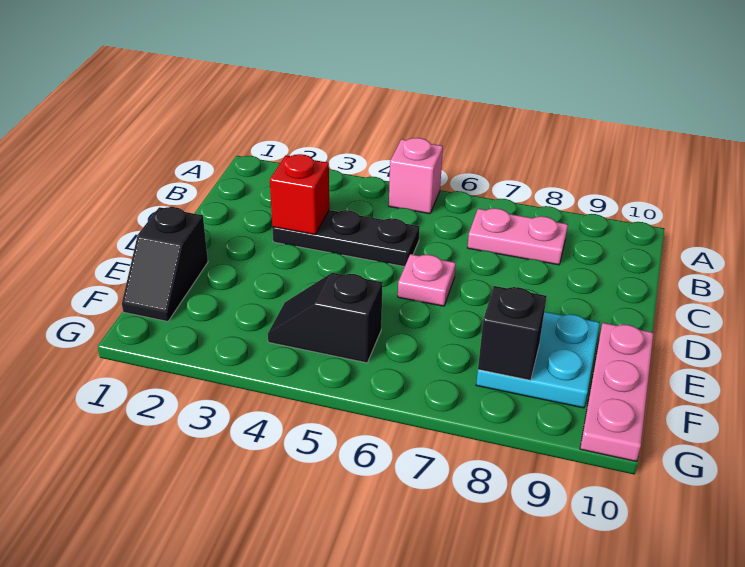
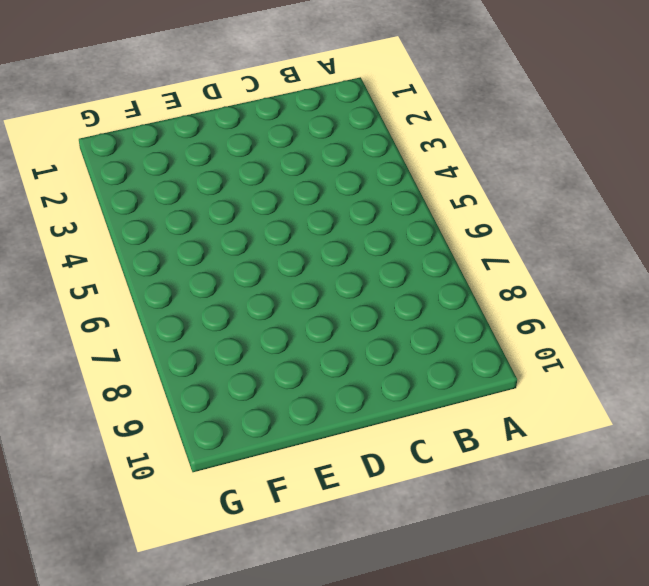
none -> pink 1x1 brick [389,138,443,214]
none -> pink 1x2 plate [468,208,568,265]

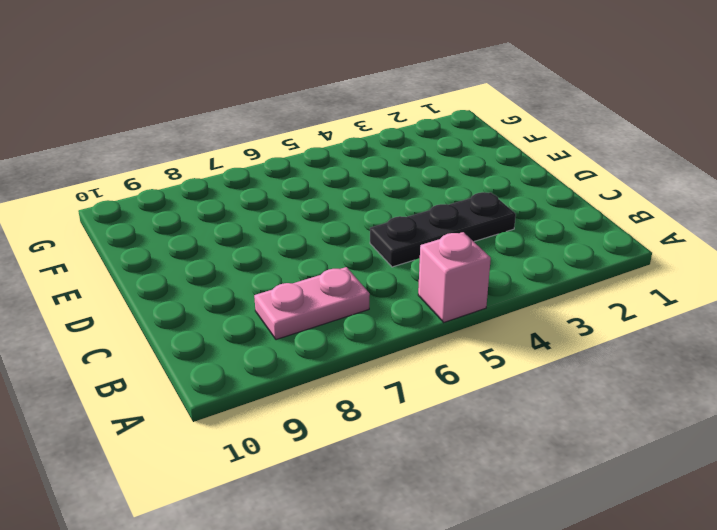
none -> pink 1x1 plate [398,254,456,306]
none -> black 1x2 slope [122,207,208,321]

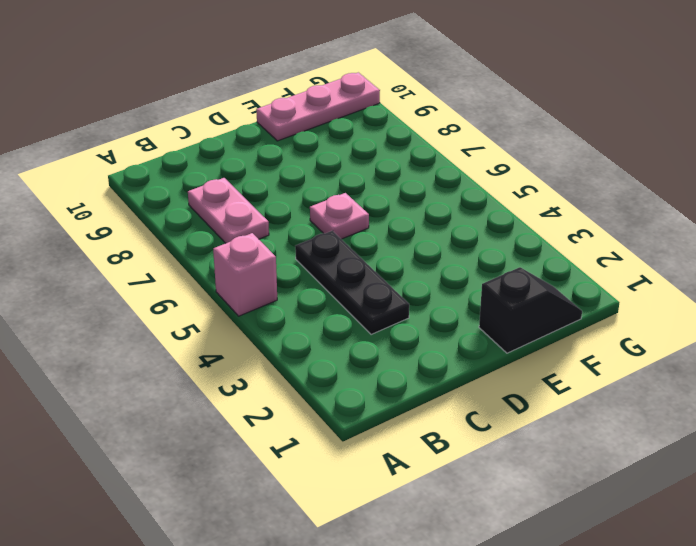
none -> cyan 2x2 plate [476,312,600,408]
none -> black 1x2 slope [268,273,383,363]

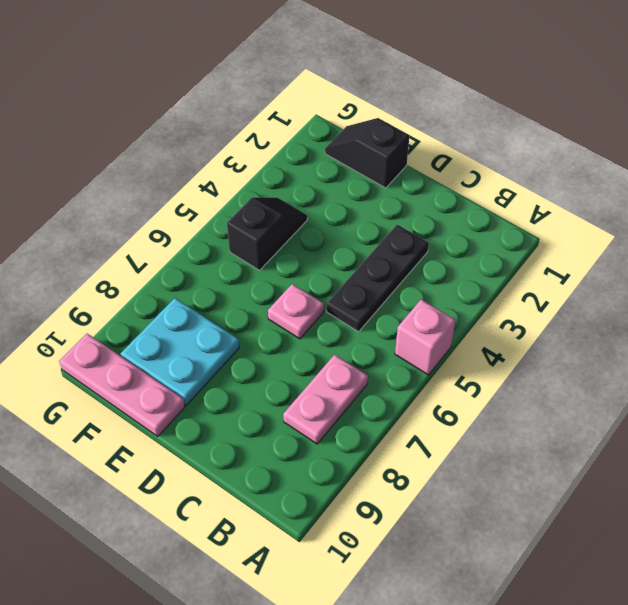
none -> red 1x1 brick [270,154,329,235]
none -> black 1x1 brick [478,286,547,380]

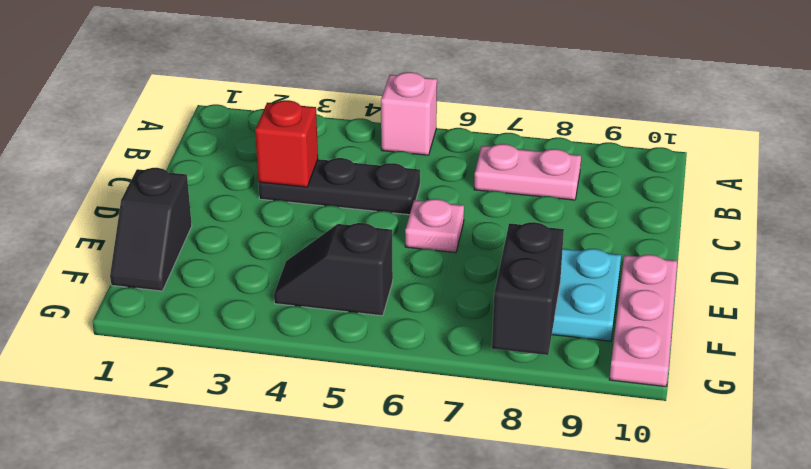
black 1x2 brick [492,222,564,355] -> black 1x1 brick [478,286,547,380]

